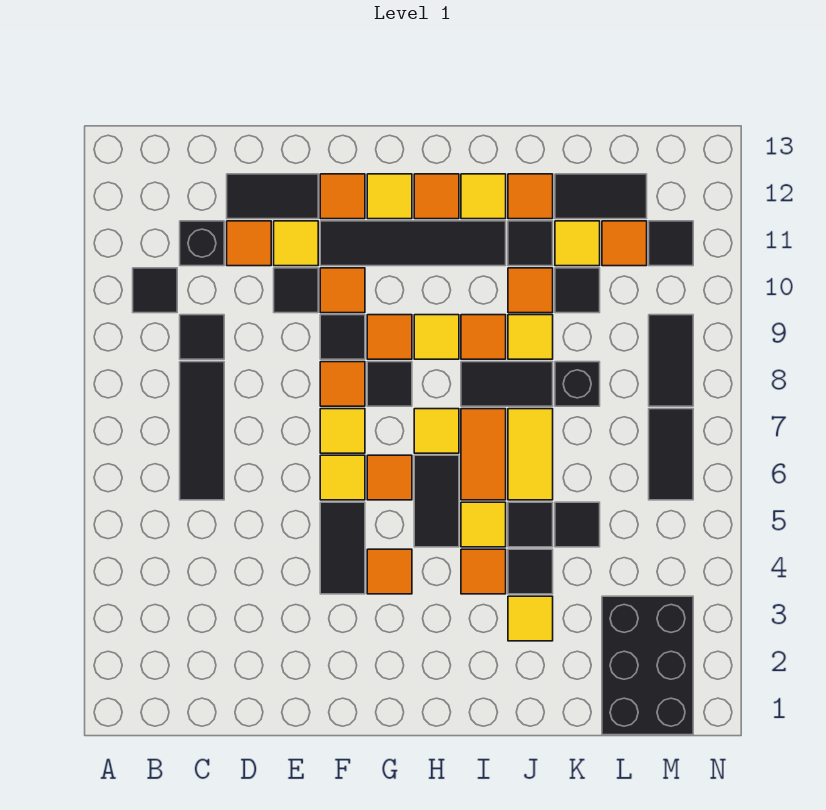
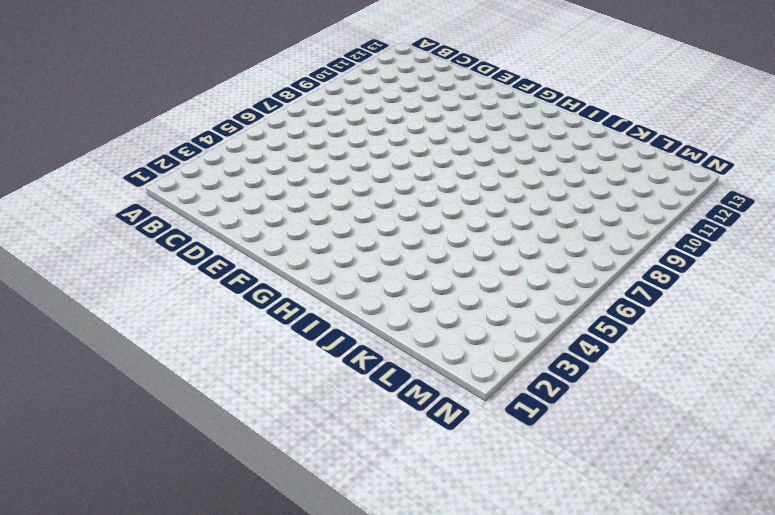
none -> black 1x1 tile [133,268,177,313]
none -> black 1x3 tile [180,362,224,500]
none -> black 1x1 tile [180,315,224,359]
none -> black 1x1 brick [180,221,224,266]

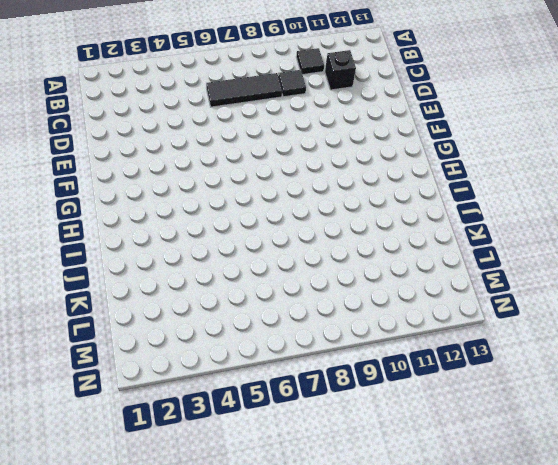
none -> orange 1x1 tile [227,221,271,266]
none -> black 1x2 tile [227,174,318,219]
none -> black 1x1 tile [274,268,318,313]
none -> yellow 1x1 tile [274,221,318,266]

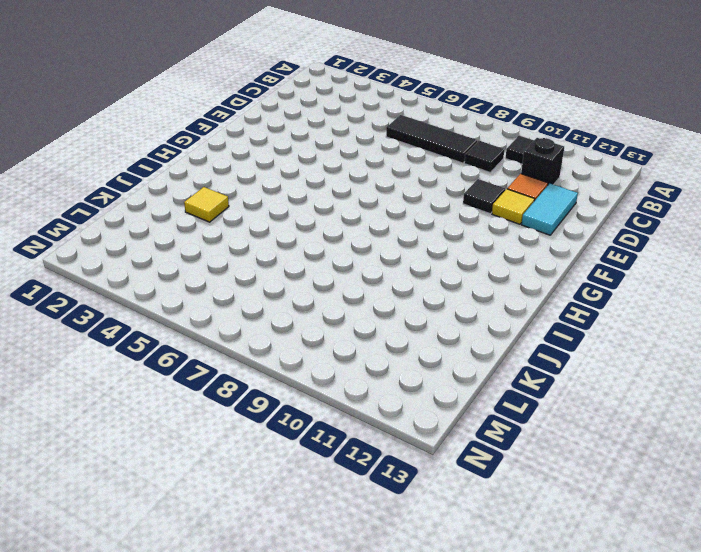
cyan 1x2 tile [521,183,578,235] -> black 1x2 tile [227,174,318,219]
none -> black 1x2 tile [320,502,365,594]
none -> yellow 1x1 tile [320,455,365,500]
none -> yellow 1x1 tile [320,409,365,453]
none -> orange 1x1 tile [320,362,365,406]

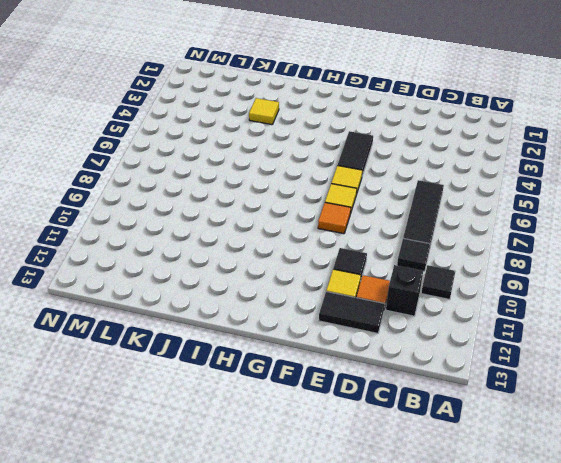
none -> black 1x1 tile [320,315,365,359]
none -> orange 1x1 tile [320,268,365,313]
none -> black 1x4 tile [320,221,506,266]
none -> orange 1x1 tile [320,174,365,219]

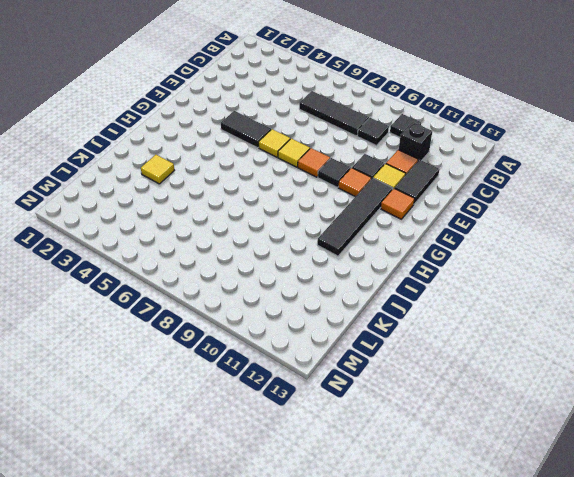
none -> orange 1x1 tile [367,549,412,594]
none -> orange 1x1 tile [367,455,412,500]
none -> black 1x1 tile [367,362,412,406]
none -> orange 1x1 tile [367,315,412,359]

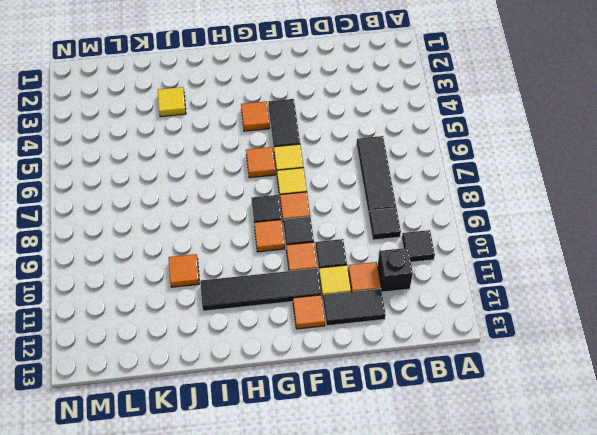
none -> yellow 1x1 tile [367,174,412,219]
none -> black 1x2 tile [414,455,459,547]
none -> yellow 1x1 tile [414,409,459,453]
none -> yellow 1x1 tile [414,315,459,359]

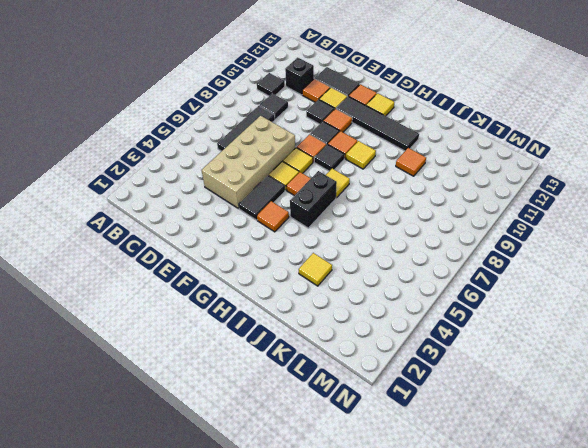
tan 2x4 brick [201,116,295,209] -> none
black 1x2 brick [290,171,337,228] -> black 1x2 tile [414,455,459,547]
none -> orange 1x1 tile [414,174,459,219]
none -> orange 1x1 tile [461,549,506,594]
none -> yellow 1x1 tile [461,502,506,547]
none -> orange 1x2 tile [461,409,506,500]

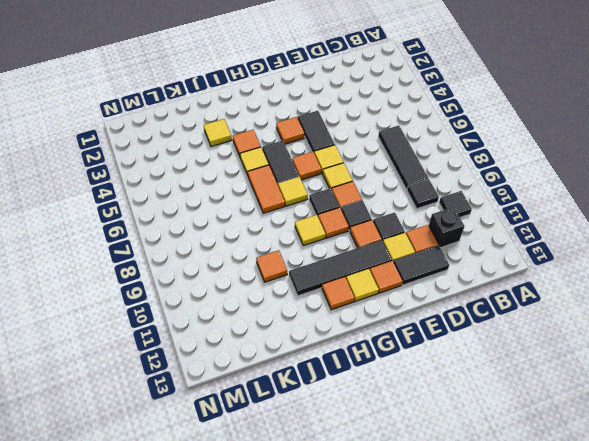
none -> black 1x2 tile [461,362,553,406]
none -> orange 1x1 tile [461,315,506,359]
none -> yellow 1x1 tile [461,174,506,219]
none -> black 1x1 tile [508,549,553,594]

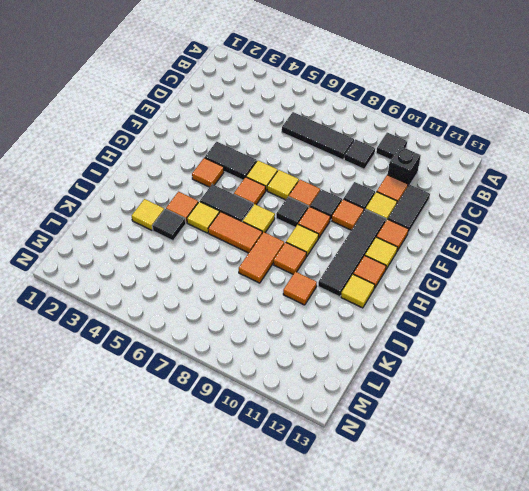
orange 1x2 tile [239,232,284,283] -> black 1x2 tile [461,362,553,406]
none -> black 1x1 tile [508,502,553,547]
none -> yellow 1x2 tile [508,409,553,500]
none -> yellow 1x1 tile [508,315,553,359]
none -> black 1x1 tile [508,221,553,266]

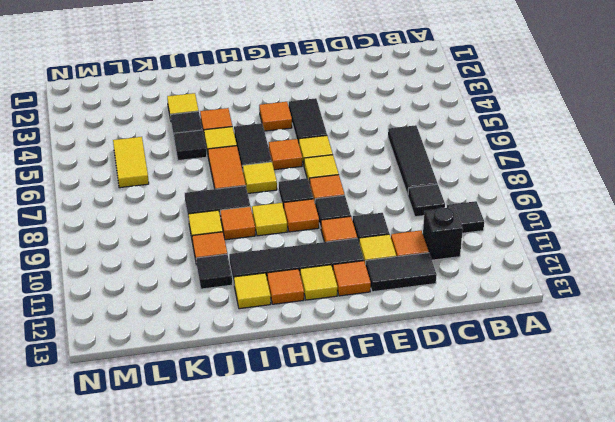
yellow 1x2 tile [113,137,149,188] -> yellow 1x2 tile moved to [508,409,553,500]
none -> orange 1x1 tile [508,174,553,219]
none -> black 1x1 tile [555,502,600,547]
none -> black 1x1 brick [555,362,600,406]
none -> black 1x1 tile [555,268,600,313]

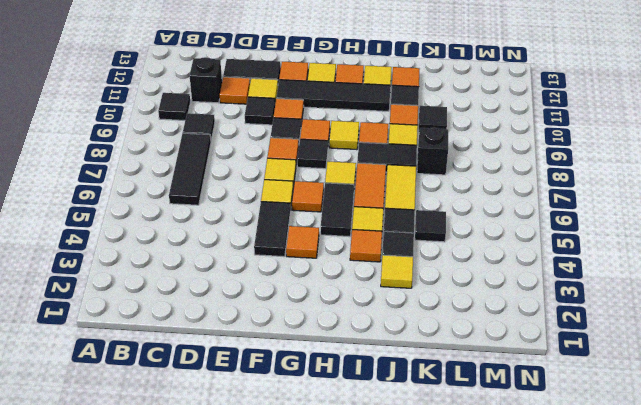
none -> yellow 1x1 tile [555,221,600,266]
none -> black 1x2 tile [555,174,647,219]
none -> black 2x3 brick [602,596,693,735]
none -> orange 1x1 tile [602,221,647,266]

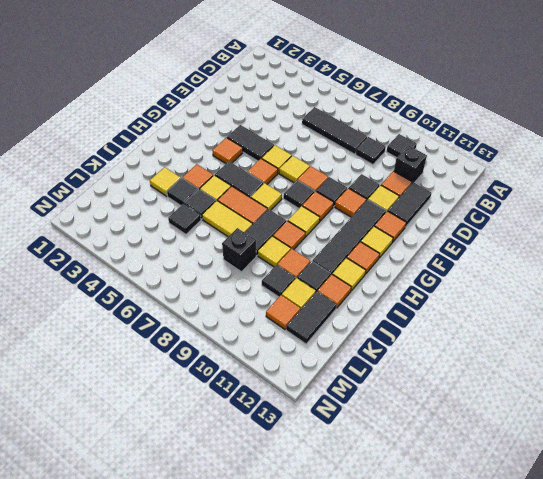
none -> black 2x3 brick [602,596,693,735]
none -> black 1x2 tile [649,409,693,500]
none -> black 1x2 tile [649,315,693,406]
none -> black 1x1 tile [649,221,693,266]

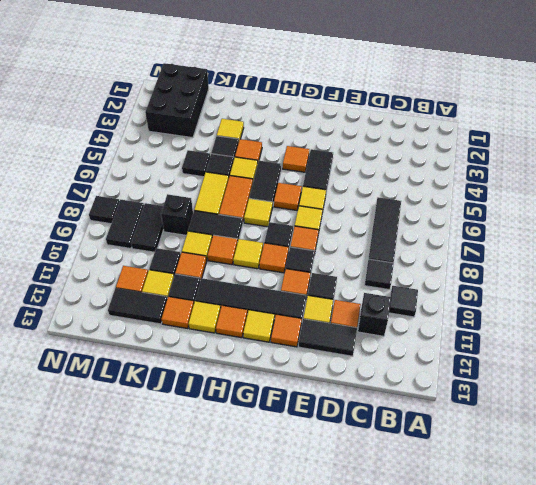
black 1x2 tile [131,203,164,252] -> black 1x2 tile moved to [649,409,693,500]
black 1x1 tile [89,196,120,224] -> black 1x1 tile moved to [649,221,693,266]

